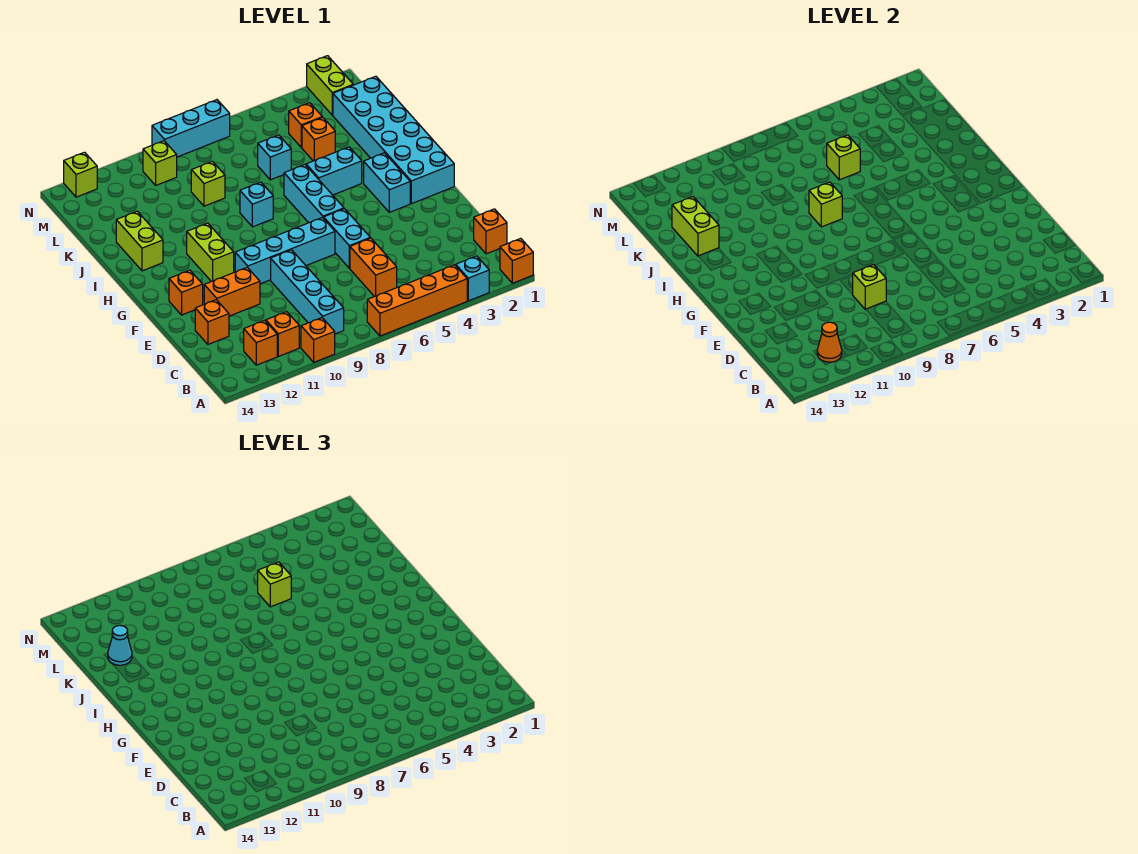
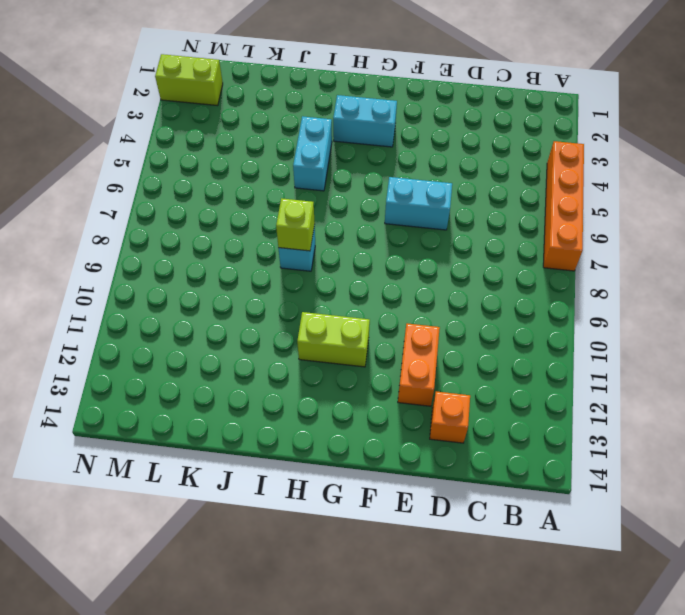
none -> orange 1x1 brick [500,238,533,283]
none -> cyan 1x1 brick [456,256,489,301]
none -> orange 1x1 brick [301,318,335,362]
none -> cyan 1x4 brick [271,250,344,334]

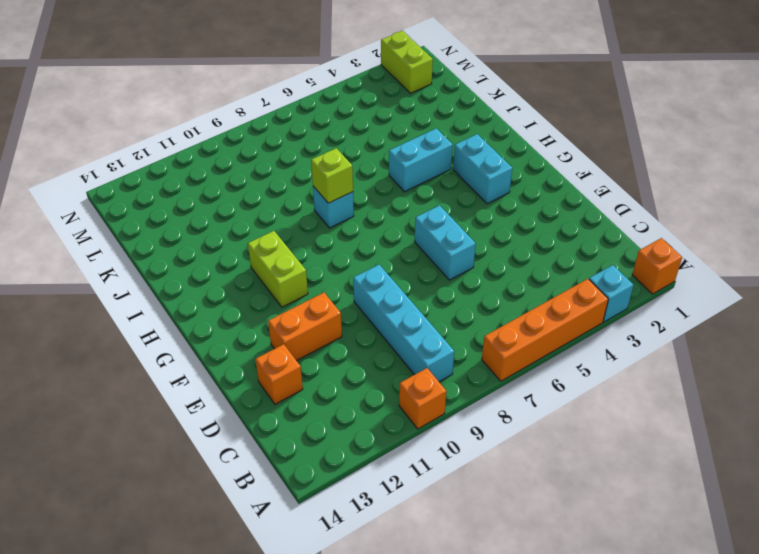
none -> orange 1x1 brick [266,312,299,356]
none -> orange 1x1 brick [244,320,277,365]
none -> orange 1x1 brick [474,209,507,254]
none -> orange 1x2 brick [350,238,397,297]

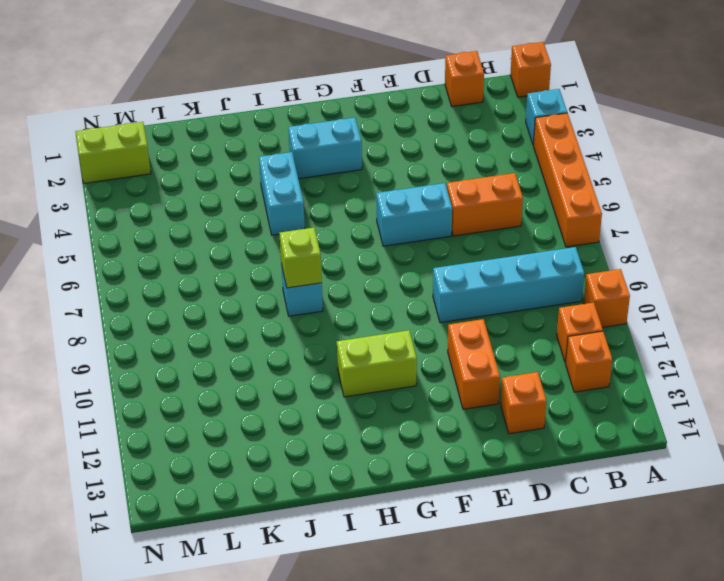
none -> cyan 1x4 brick [235,218,335,284]
none -> orange 1x1 brick [169,270,203,315]
none -> cyan 2x6 brick [333,76,454,204]
none -> cyan 1x3 brick [284,165,344,223]

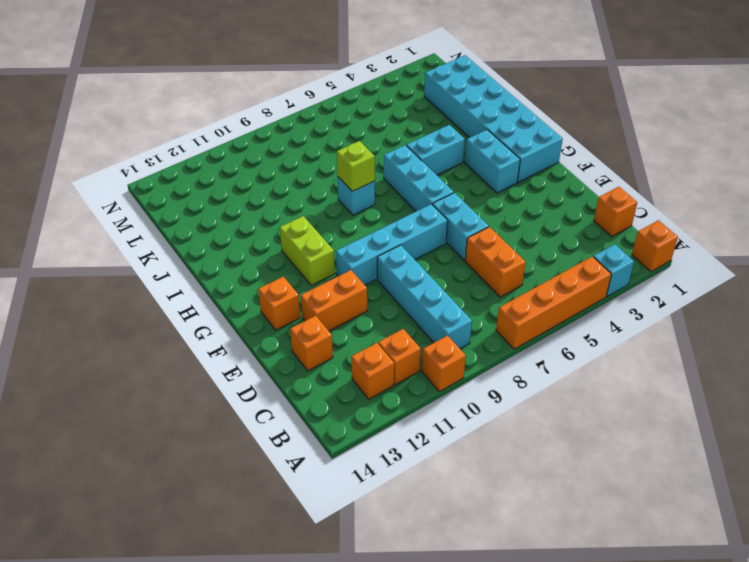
none -> lime 1x2 brick [116,211,163,271]
none -> orange 1x1 brick [302,117,335,161]
none -> cyan 1x1 brick [258,135,291,180]
none -> lime 1x1 brick [191,161,225,206]

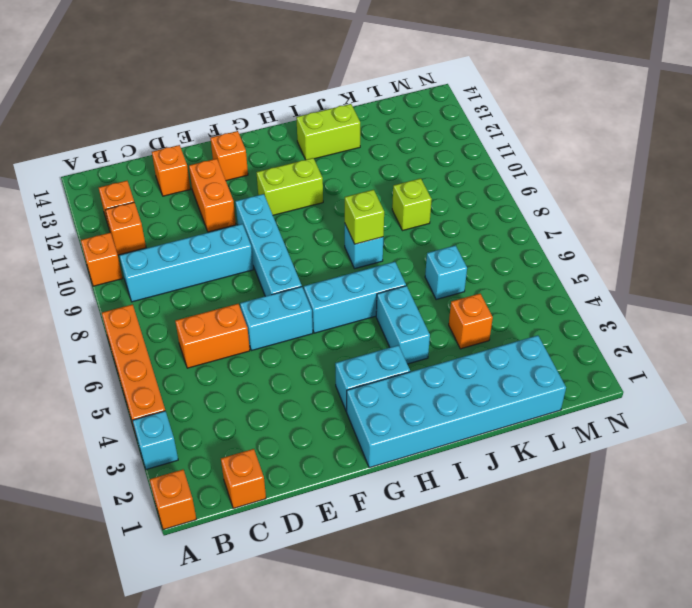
none -> orange 1x1 brick [289,103,322,148]
none -> lime 1x2 brick [307,56,353,115]
none -> lime 1x1 brick [143,141,177,185]
none -> cyan 1x3 brick [152,100,230,157]

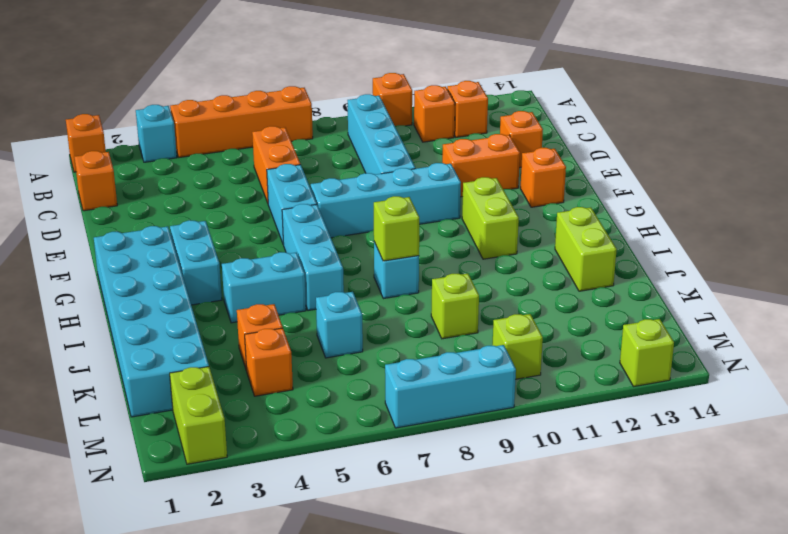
none -> orange 1x1 cone [817,322,842,362]
none -> lime 1x1 brick [853,265,886,309]
none -> lime 1x2 brick [672,197,719,256]
none -> lime 1x1 brick [827,135,860,180]

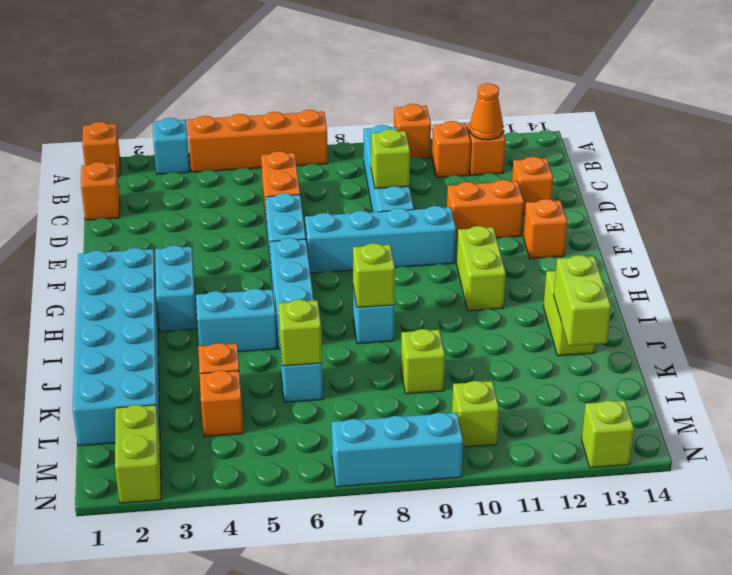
none -> lime 1x1 brick [258,562,291,607]
none -> cyan 1x1 cone [108,625,132,665]

